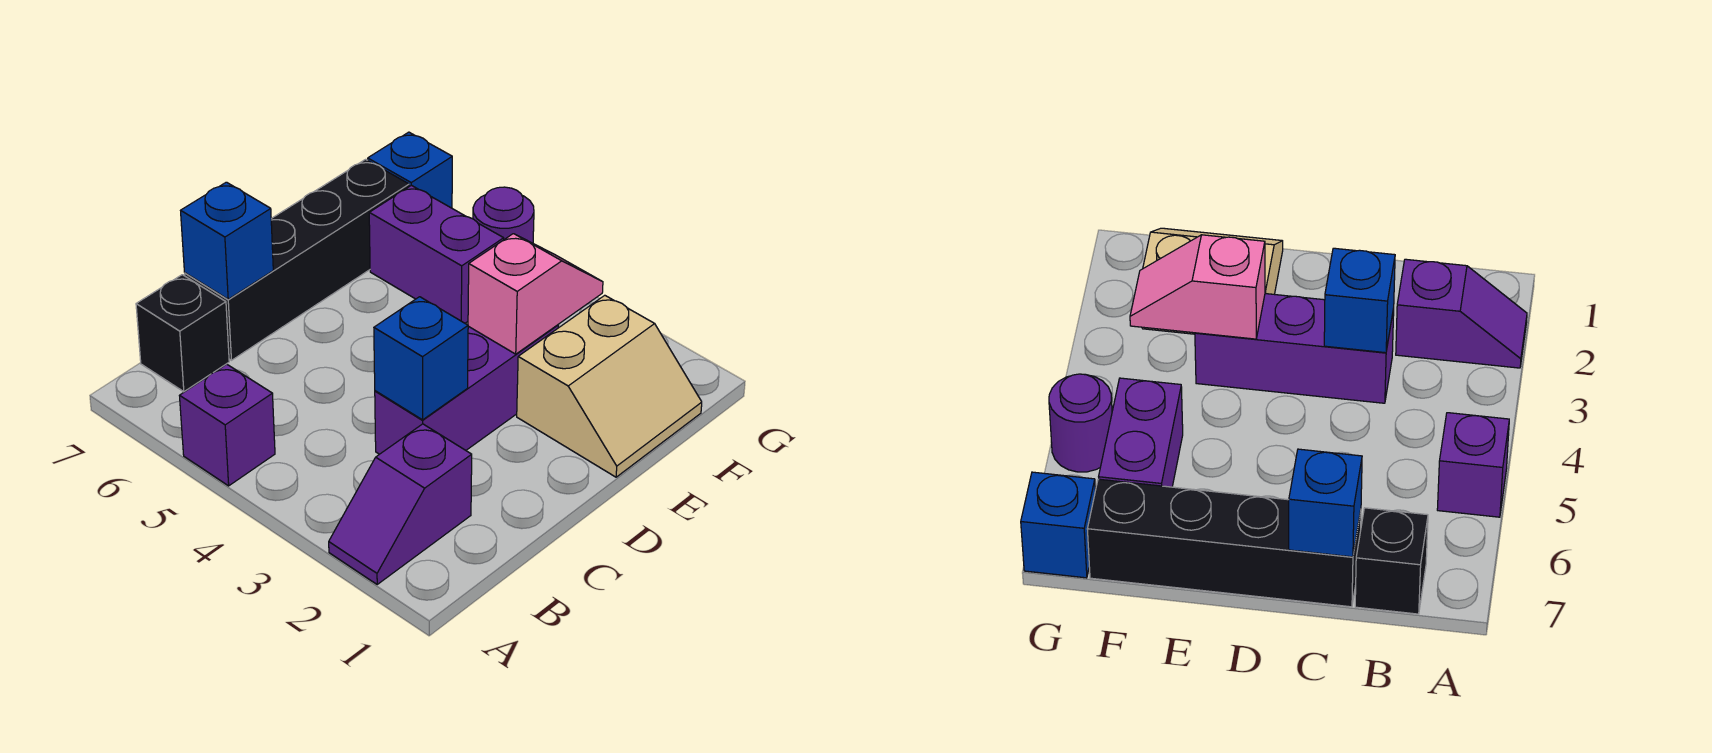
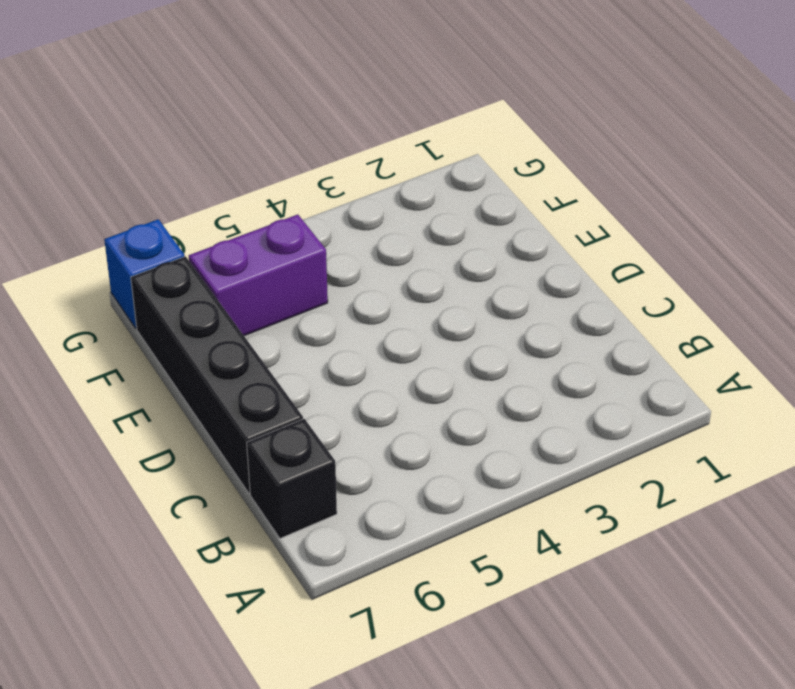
none -> purple 1x2 slope [329,424,472,584]
none -> purple 1x1 brick [179,364,275,486]
none -> purple 1x3 brick [375,325,558,454]

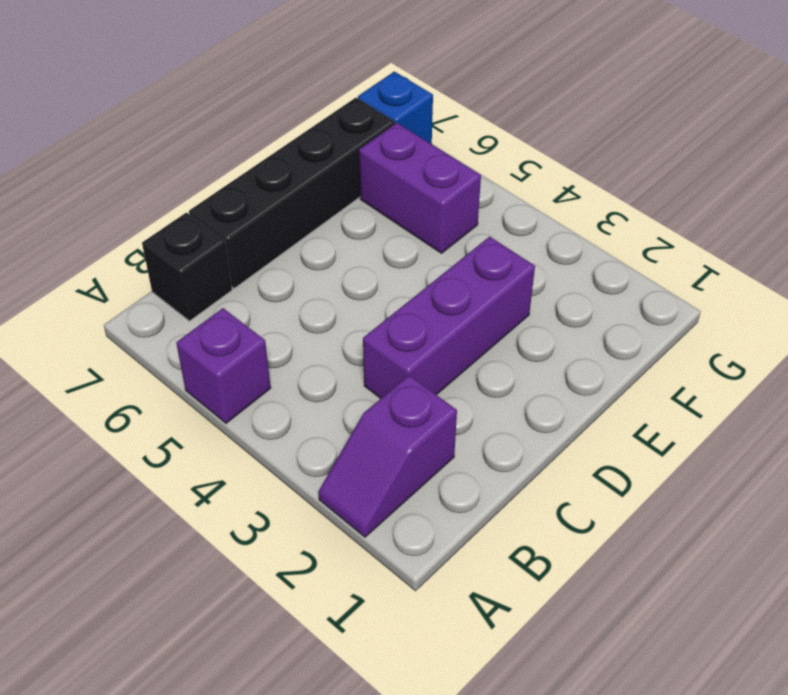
none -> tan 2x2 slope [517,295,702,477]
none -> purple 1x1 round brick [473,187,534,243]
none -> blue 1x1 brick [374,297,468,420]

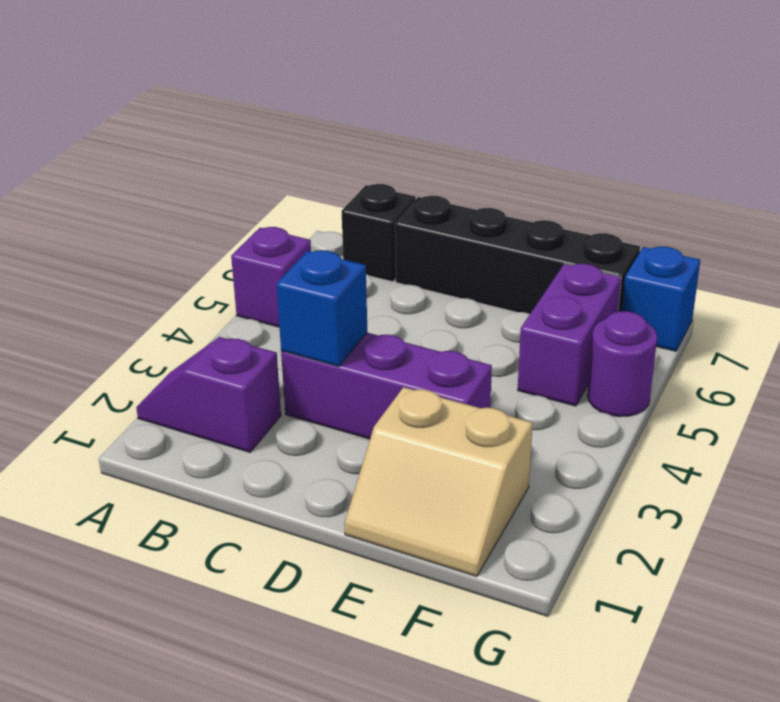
none -> blue 1x1 brick [181,182,273,299]
none -> pink 1x2 slope [468,234,603,354]

